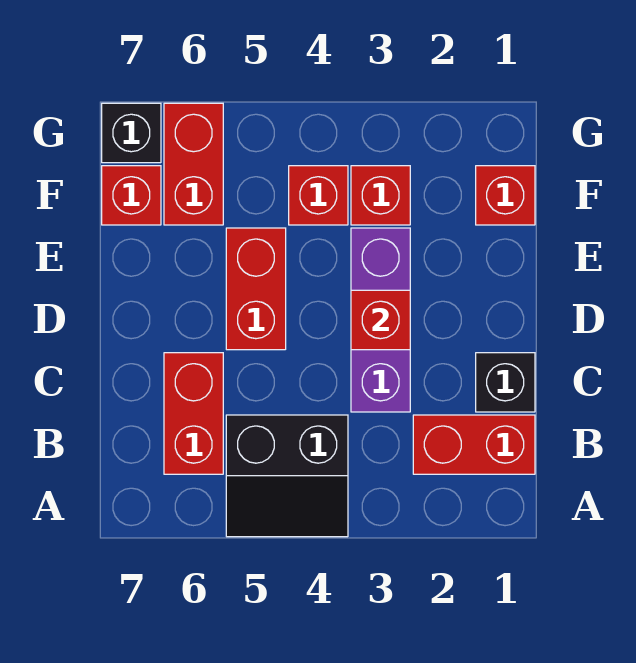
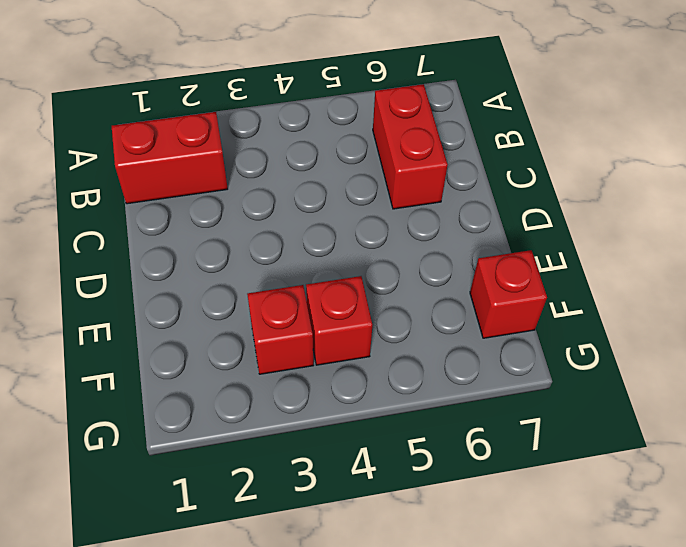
none -> black 2x2 slope [226,415,348,537]
none -> black 1x1 brick [476,353,535,412]
none -> purple 1x3 brick [351,228,410,412]

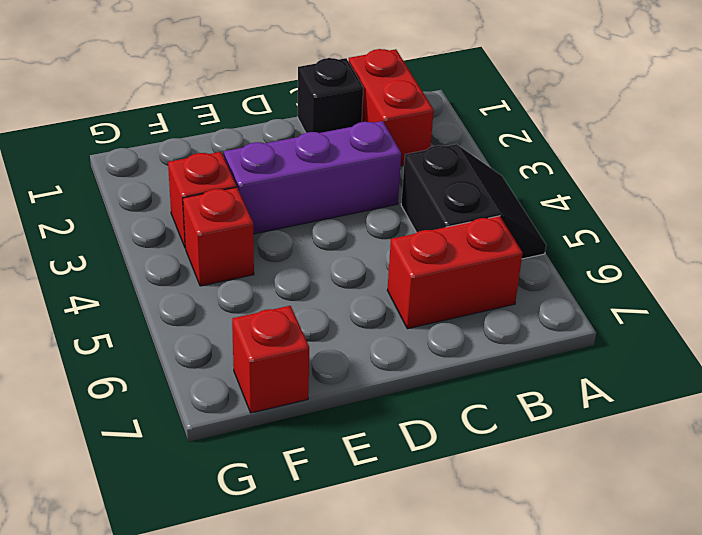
none -> red 1x2 brick [226,228,286,350]
none -> red 1x1 brick [476,166,535,225]
none -> red 1x2 brick [164,103,223,225]

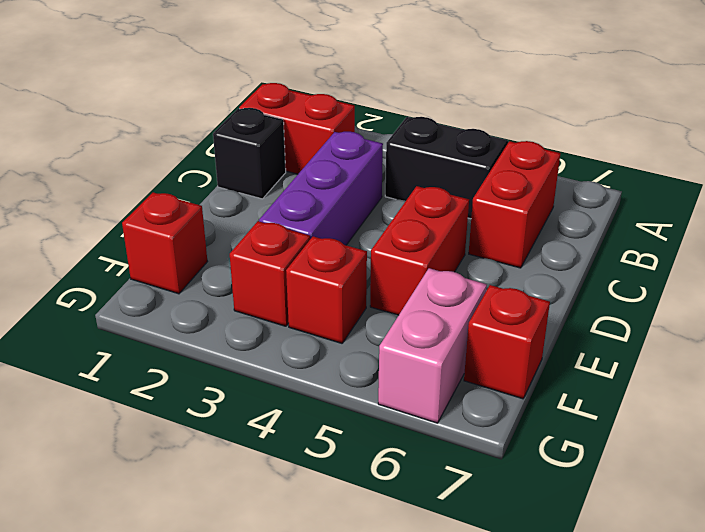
pink 1x2 brick [378,268,487,423] -> red 1x2 brick [164,103,223,225]
none -> black 1x1 brick [102,103,161,163]
none -> red 1x1 brick [351,290,410,350]

